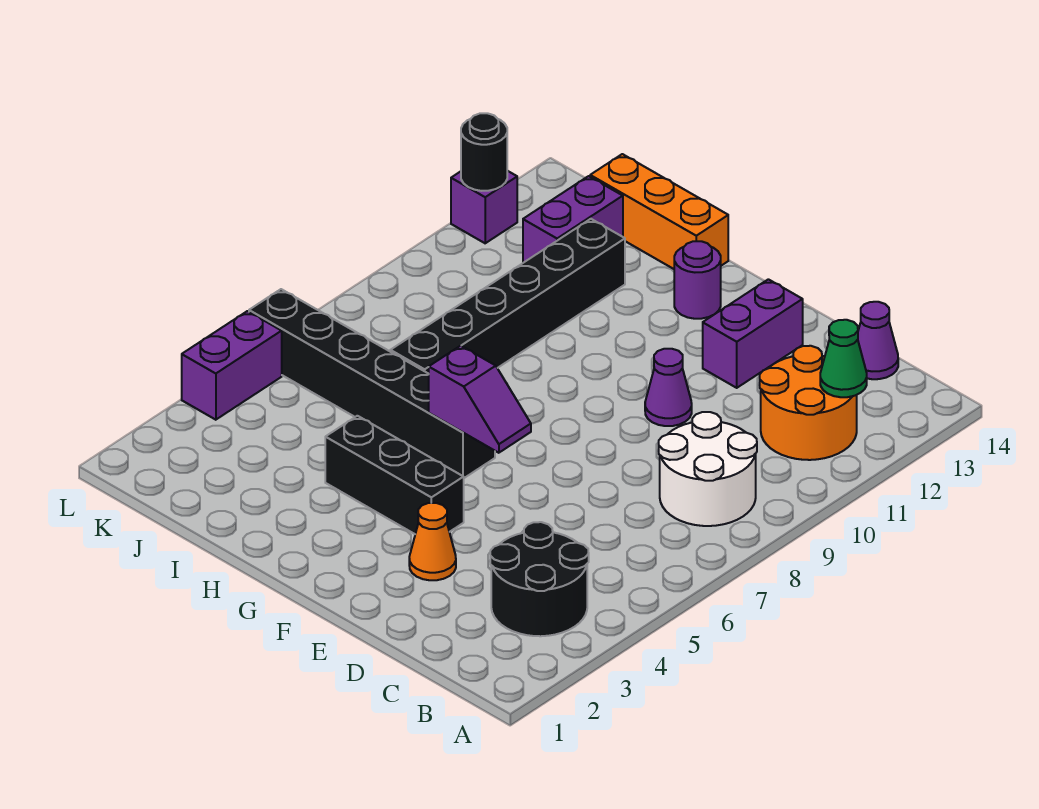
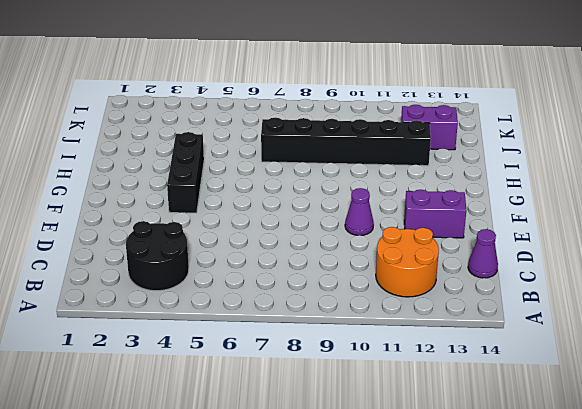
none -> white 2x2 round brick [659,412,757,526]
none -> orange 1x1 cone [409,503,456,580]
none -> black 1x6 brick [249,289,495,478]

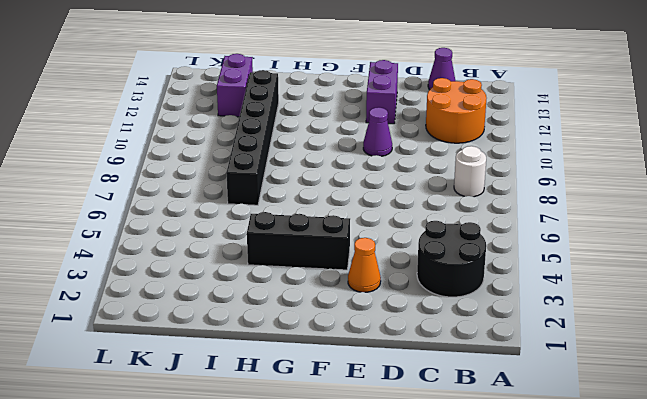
white 1x1 round brick [454,146,486,197] -> white 2x2 round brick [659,412,757,526]
none -> black 1x6 brick [249,289,495,478]
none -> purple 1x1 round brick [674,241,721,319]
none -> orange 1x3 brick [590,154,728,269]

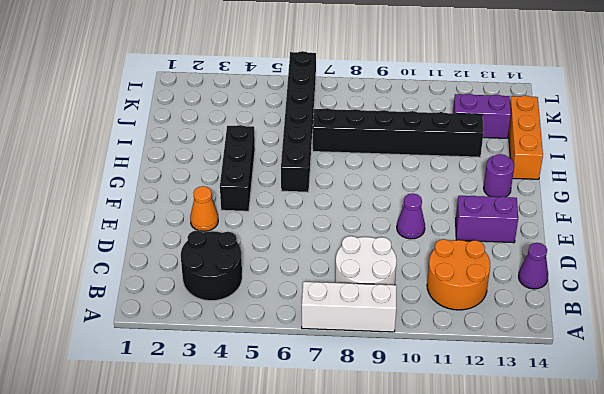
white 1x3 brick [302,282,396,332] -> none
none -> purple 1x2 brick [182,311,282,420]
none -> purple 1x1 brick [451,171,517,243]
none -> green 1x1 cone [820,320,867,397]

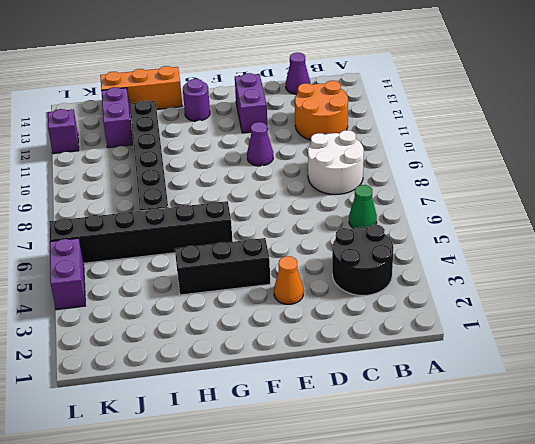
green 1x1 cone [349,185,377,228] -> green 1x1 cone moved to [820,320,867,397]
none -> purple 1x2 slope [429,346,531,453]
none -> black 1x1 round brick [461,113,507,191]

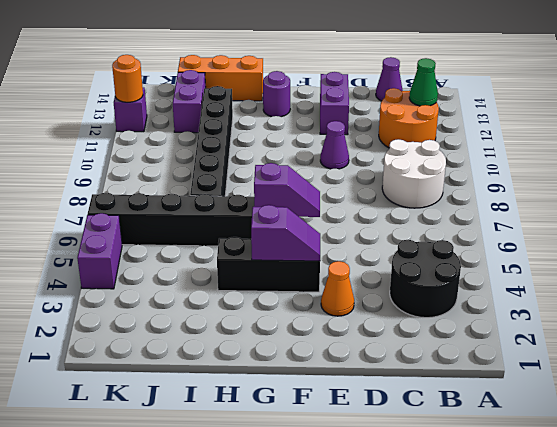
purple 1x2 slope [251,205,320,261] -> none
orange 1x1 round brick [112,55,143,102] -> black 1x1 round brick [461,113,507,191]

